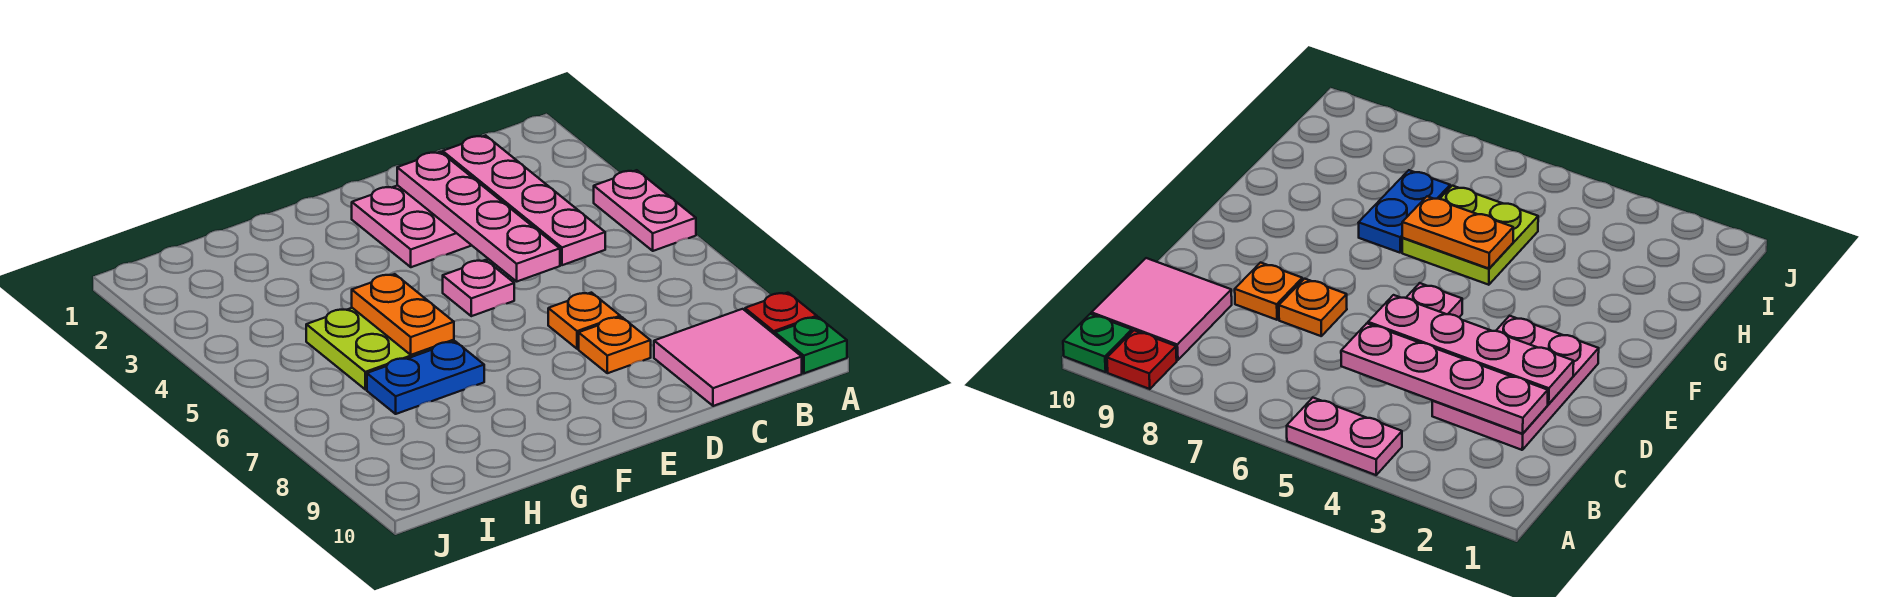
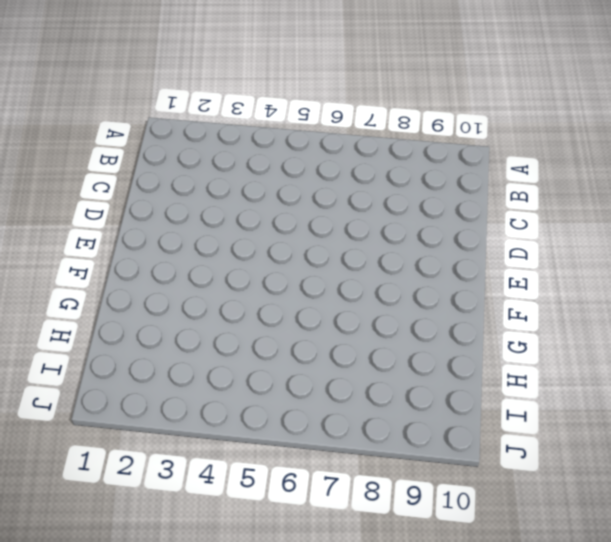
none -> pink 1x2 plate [594,170,696,251]
none -> red 1x1 plate [745,293,817,334]
none -> green 1x1 plate [775,317,847,373]

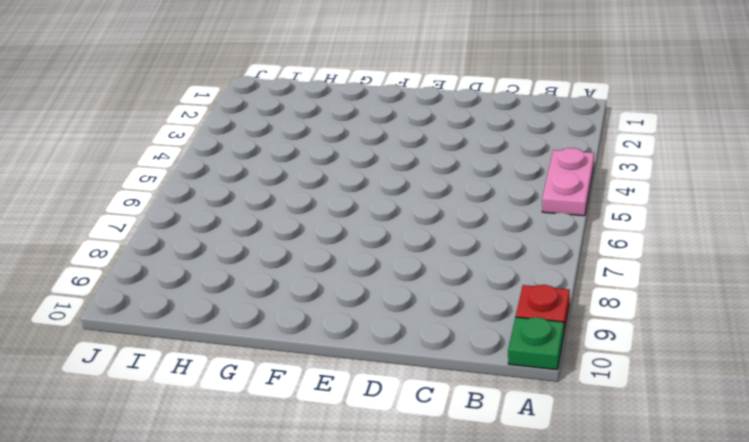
none -> pink 2x2 tile [654,309,802,406]
none -> pink 2x3 plate [352,185,472,267]
none -> orange 1x1 plate [548,293,620,349]

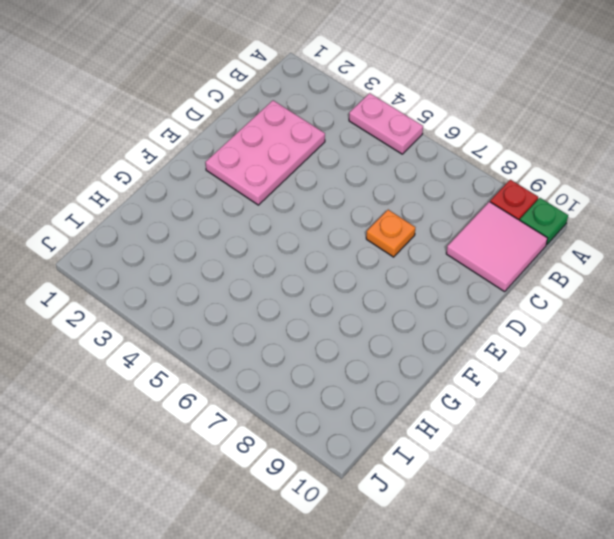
none -> orange 1x1 plate [579,317,651,373]
none -> pink 1x1 plate [443,260,514,316]
none -> lime 2x2 plate [306,308,454,390]

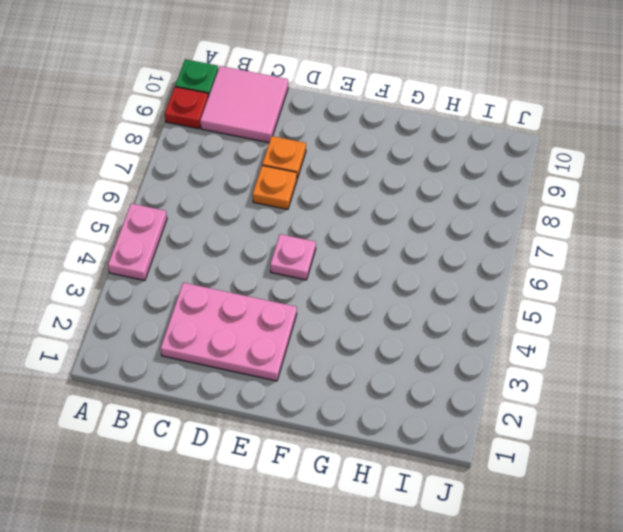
none -> lime 2x2 plate [306,308,454,390]
none -> blue 1x2 plate [367,341,484,414]
none -> pink 1x4 plate [443,135,605,265]

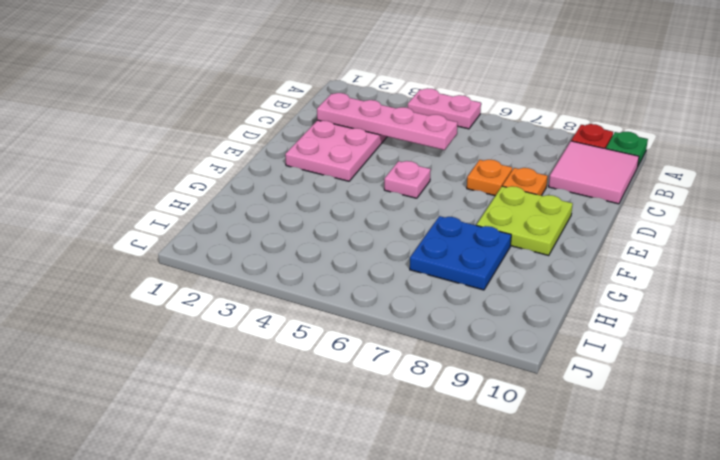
lime 2x2 plate [477,186,573,255] -> lime 2x2 plate moved to [306,308,454,390]
blue 2x2 plate [410,216,511,290] -> blue 1x2 plate [367,341,484,414]
none -> pink 1x4 plate [397,152,560,281]
none -> orange 1x2 plate [352,274,454,355]

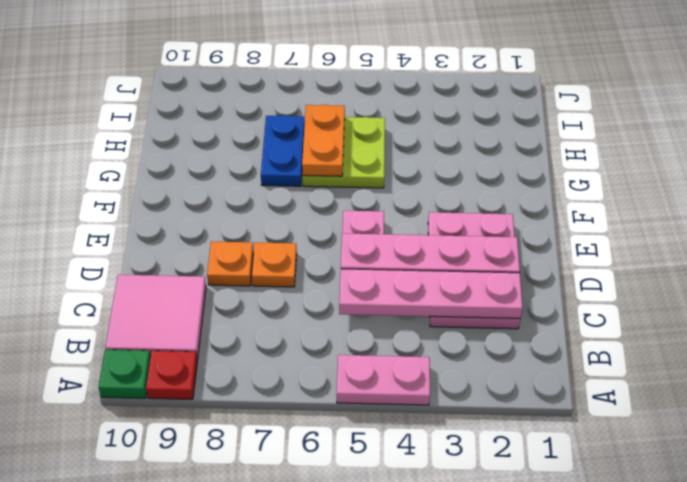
orange 1x2 plate [302,105,345,176] -> orange 1x2 plate turned to [352,274,454,355]

